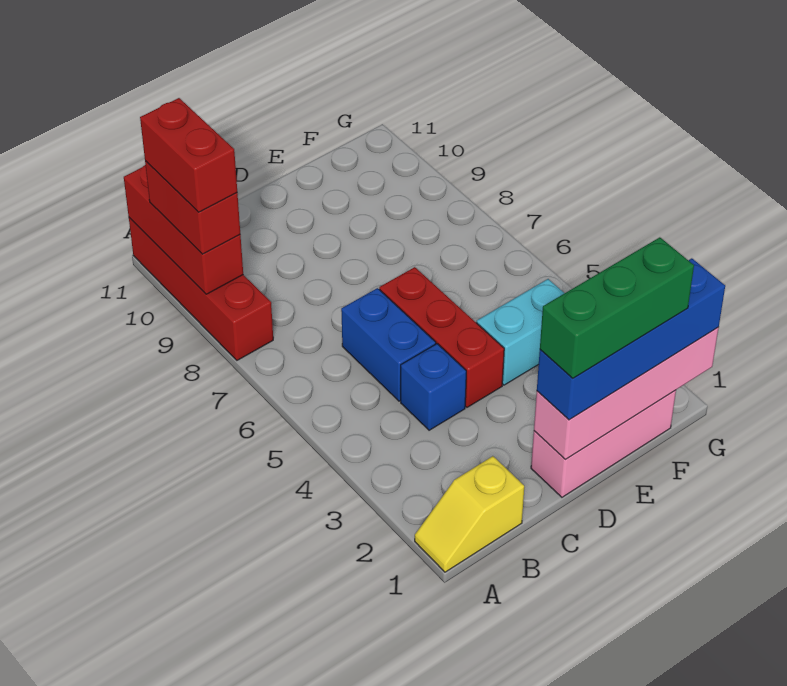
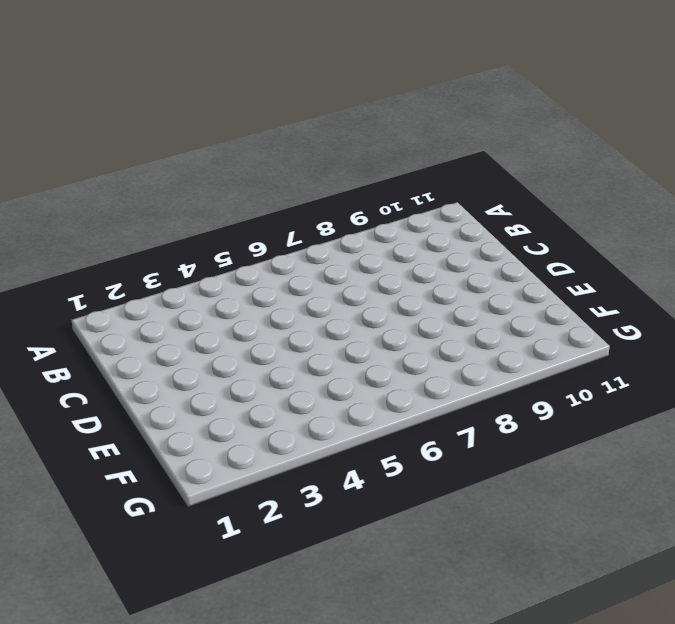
none -> yellow 1x2 slope [415,456,524,572]
none -> red 1x4 brick [129,218,273,360]
none -> blue 1x1 brick [401,344,466,430]

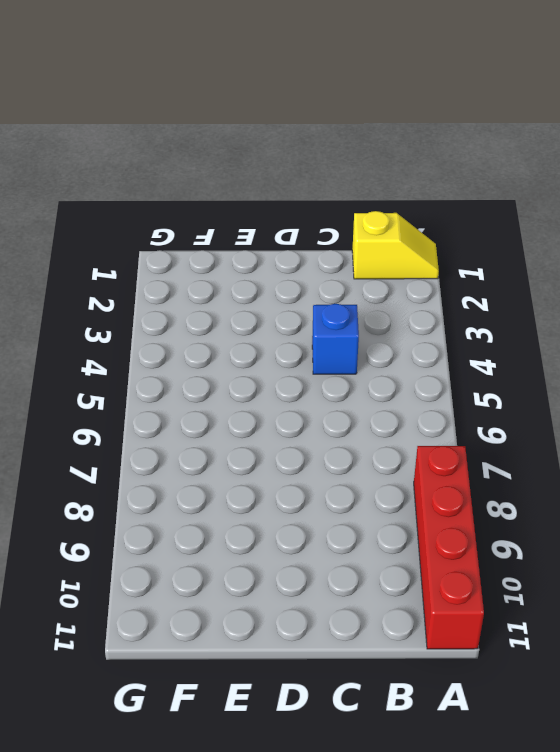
none -> blue 1x2 brick [341,288,436,401]
none -> pink 1x3 brick [531,390,676,497]
none -> red 1x3 brick [379,267,504,407]

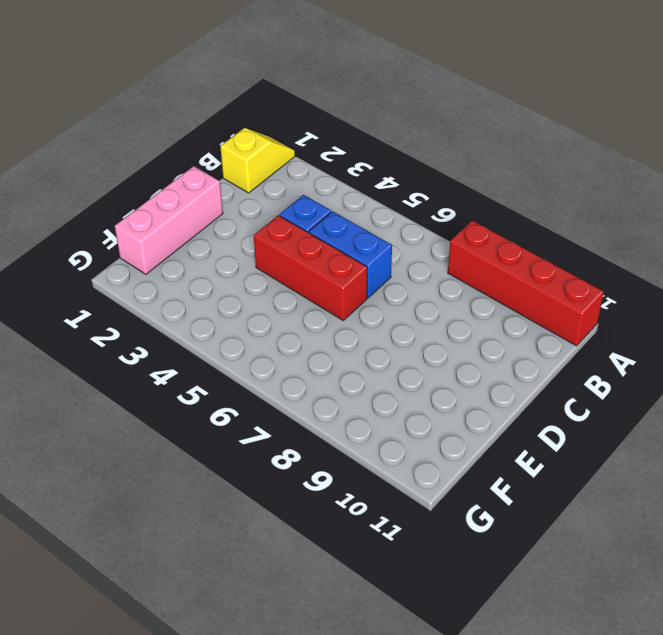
none -> cyan 1x2 brick [476,279,564,385]
none -> red 1x3 brick [124,165,243,294]
none -> pink 1x4 brick [534,327,719,459]

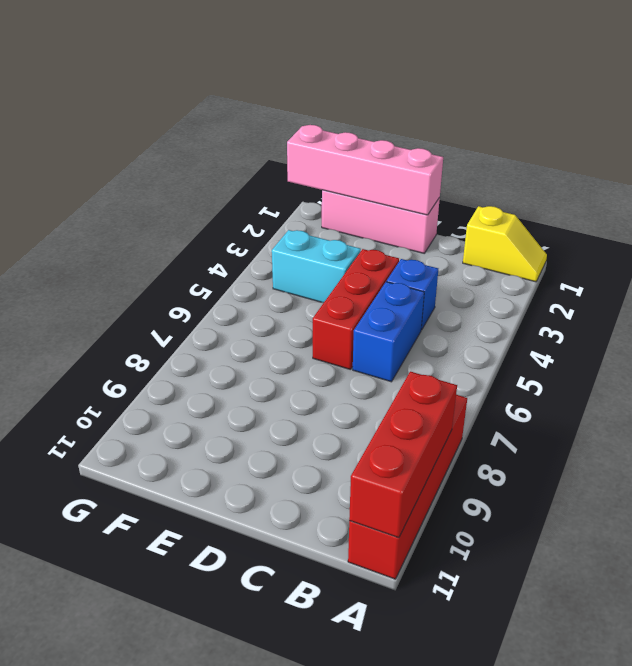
none -> red 1x2 brick [145,161,240,254]
none -> blue 1x4 brick [537,258,725,420]
none -> red 1x2 brick [140,98,237,212]

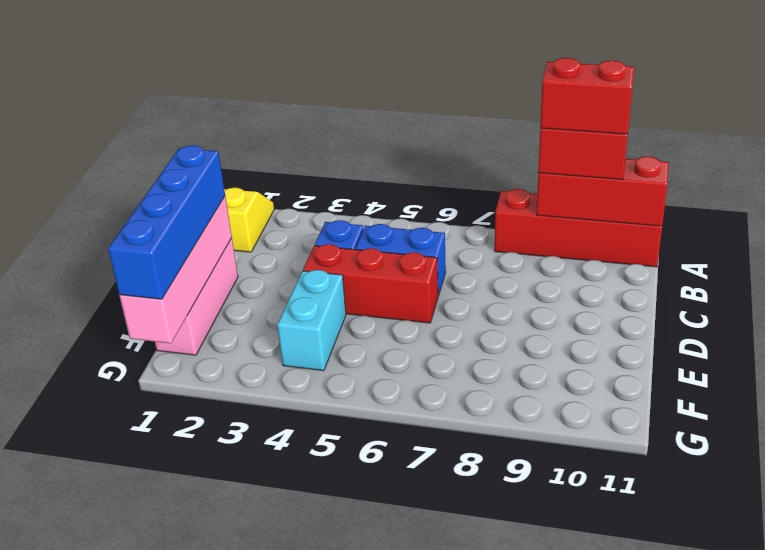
none -> green 1x3 brick [540,237,694,378]

